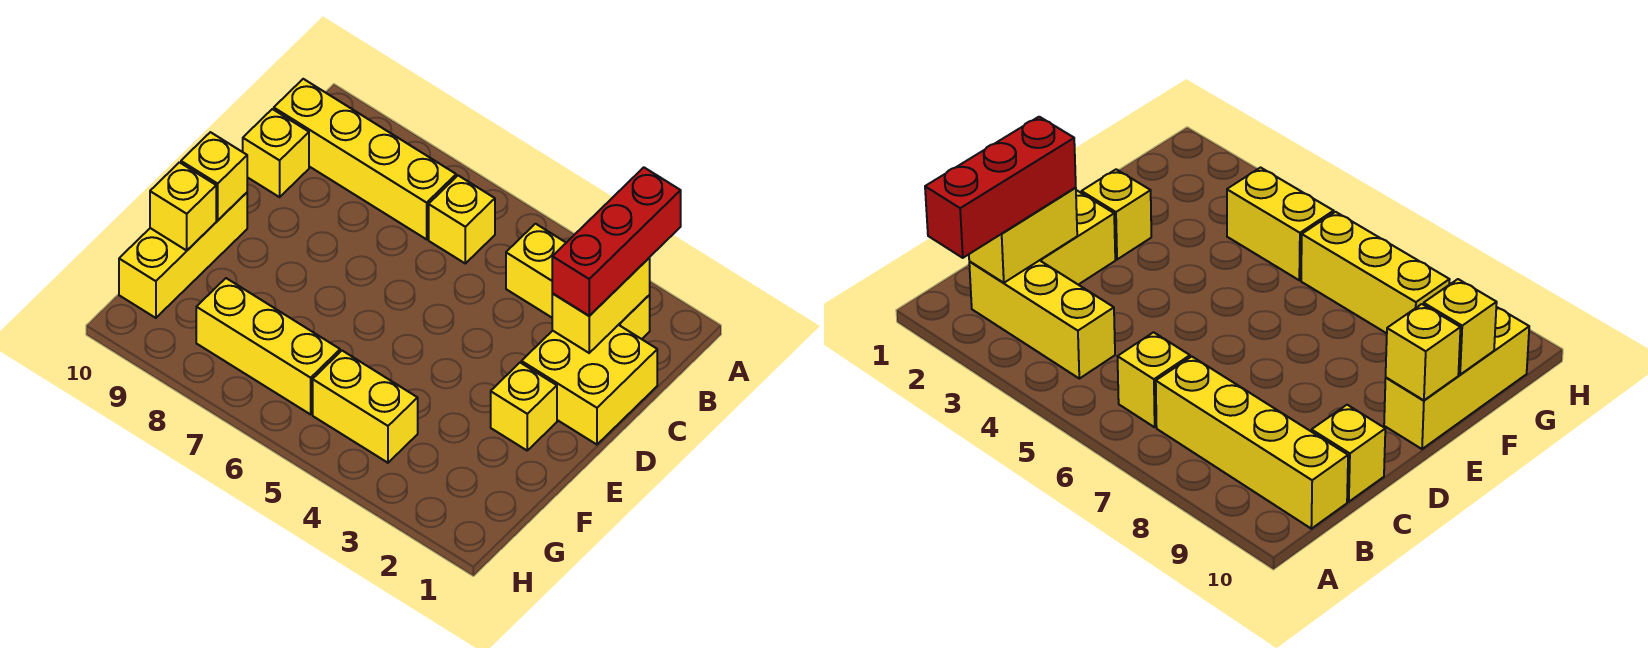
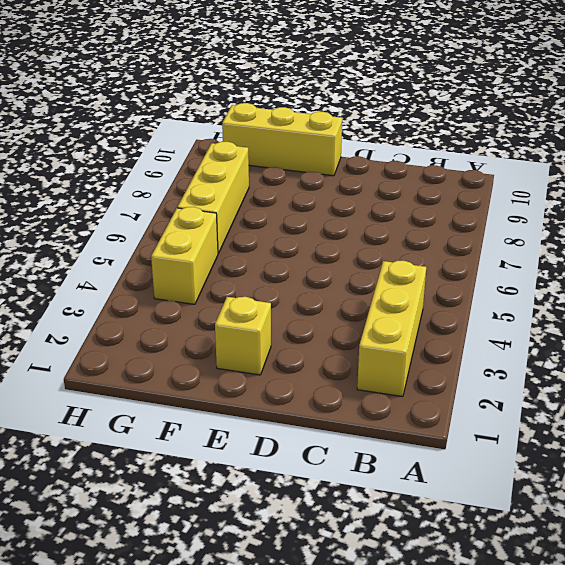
none -> yellow 1x1 brick [429,176,495,263]
none -> yellow 1x4 brick [274,79,456,239]
none -> yellow 2x2 brick [521,325,657,444]

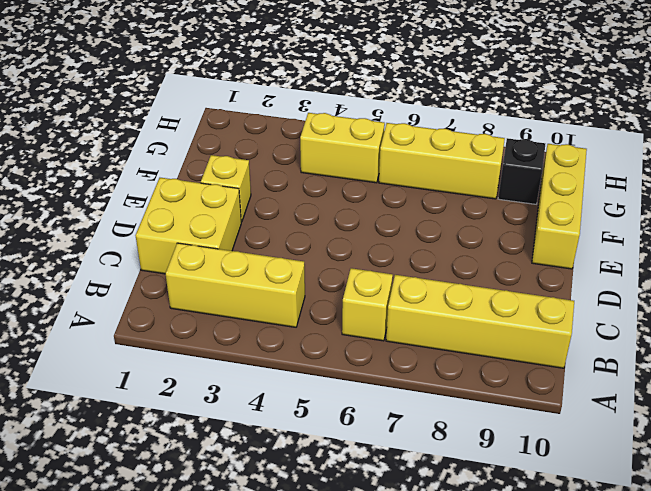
black 1x1 brick [498,138,545,204] -> none
none -> yellow 1x1 brick [243,109,309,197]
none -> yellow 1x2 brick [552,258,650,353]
none -> yellow 1x1 brick [181,132,247,220]

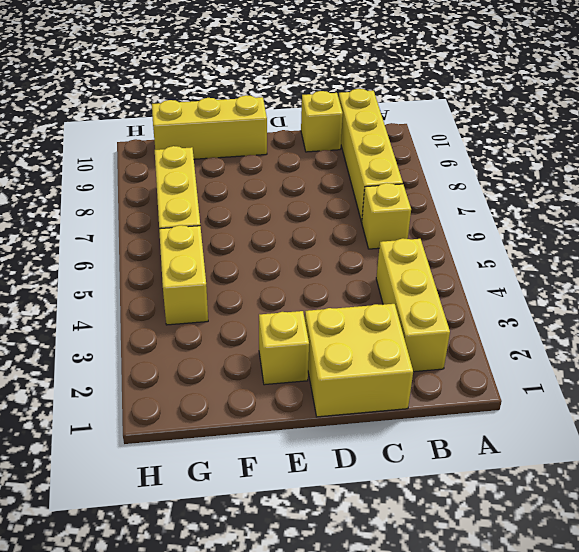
none -> yellow 1x2 brick [552,258,650,353]
none -> yellow 1x1 brick [181,132,247,220]
none -> yellow 1x1 brick [150,162,216,250]

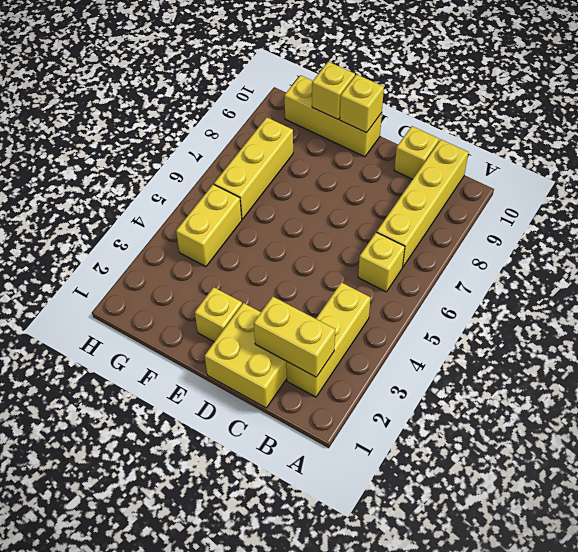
none -> red 1x3 brick [552,167,681,316]

